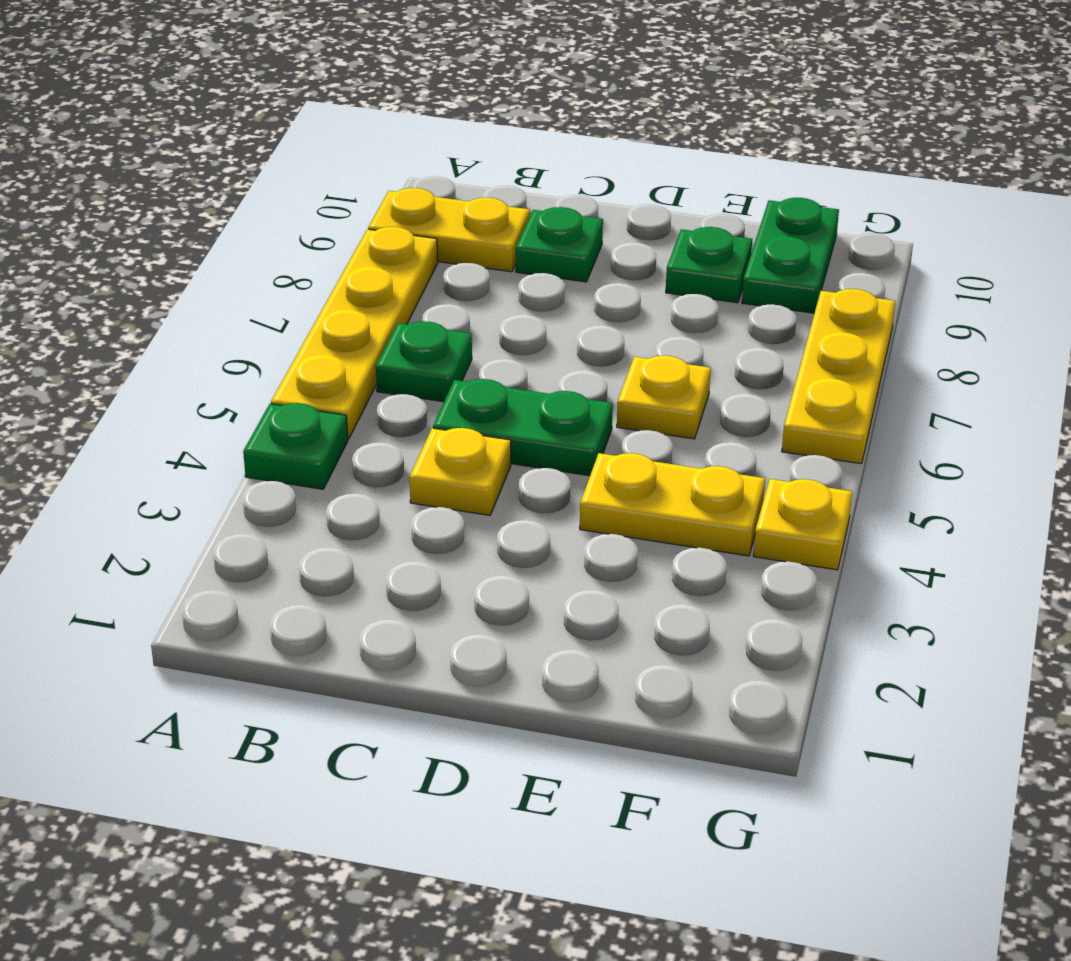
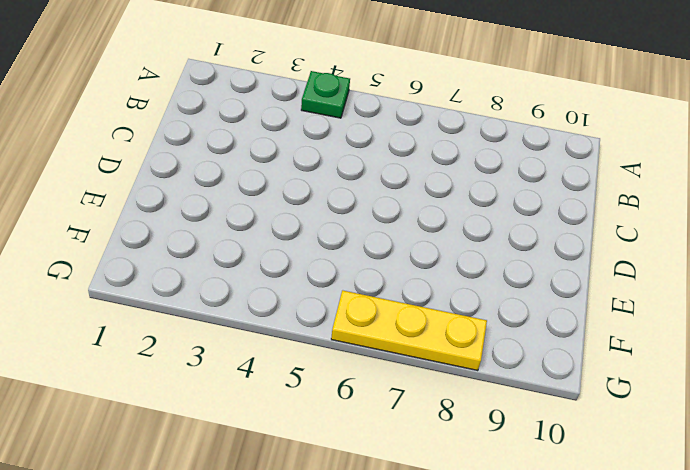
none -> yellow 1x4 plate [271,227,438,439]
none -> yellow 1x2 plate [368,188,530,272]
none -> green 1x1 plate [376,321,472,402]

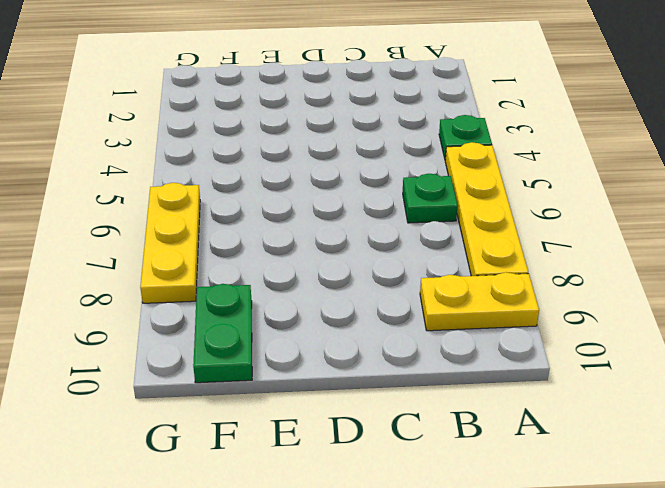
none -> yellow 1x1 plate [410,428,511,515]
none -> green 1x2 plate [433,379,613,476]
none -> green 1x1 plate [516,207,603,282]

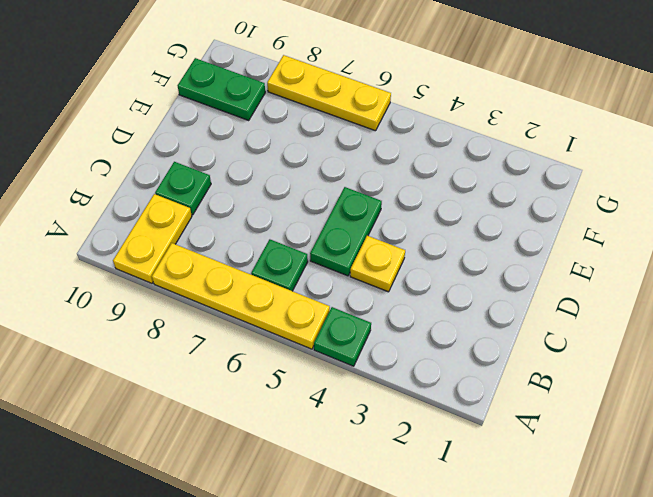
none -> yellow 1x2 plate [580,453,765,556]
none -> yellow 1x1 plate [617,355,711,439]
none -> green 1x1 plate [666,227,752,303]

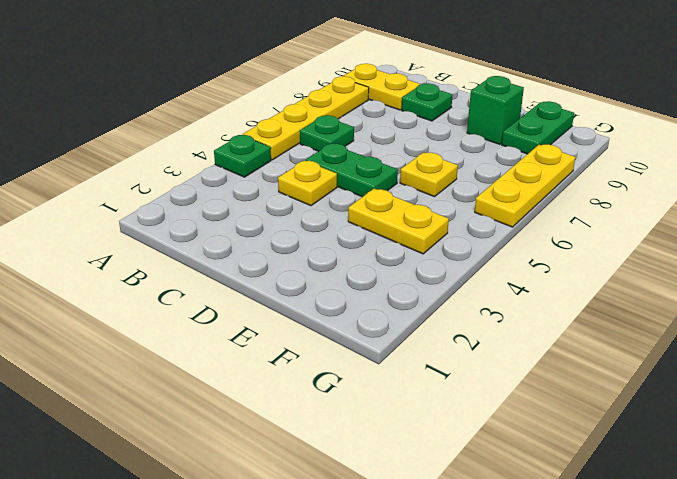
green 1x1 brick [467,76,524,144] -> green 1x1 plate [666,227,752,303]
none -> yellow 1x1 plate [754,479,852,570]

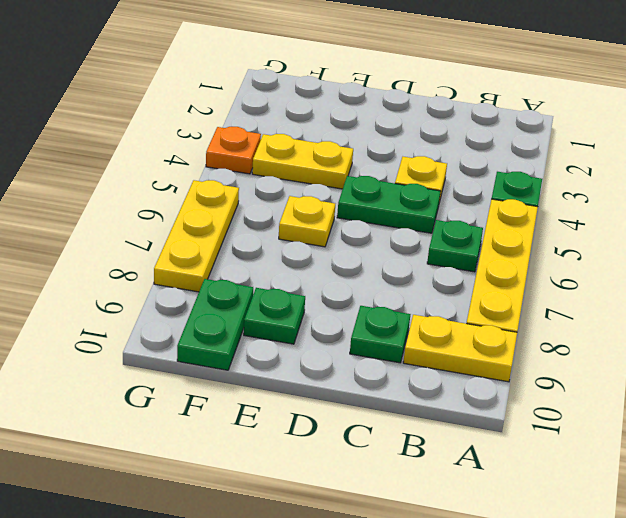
orange 1x1 plate [206,127,261,174] -> yellow 1x1 plate [754,479,852,570]

